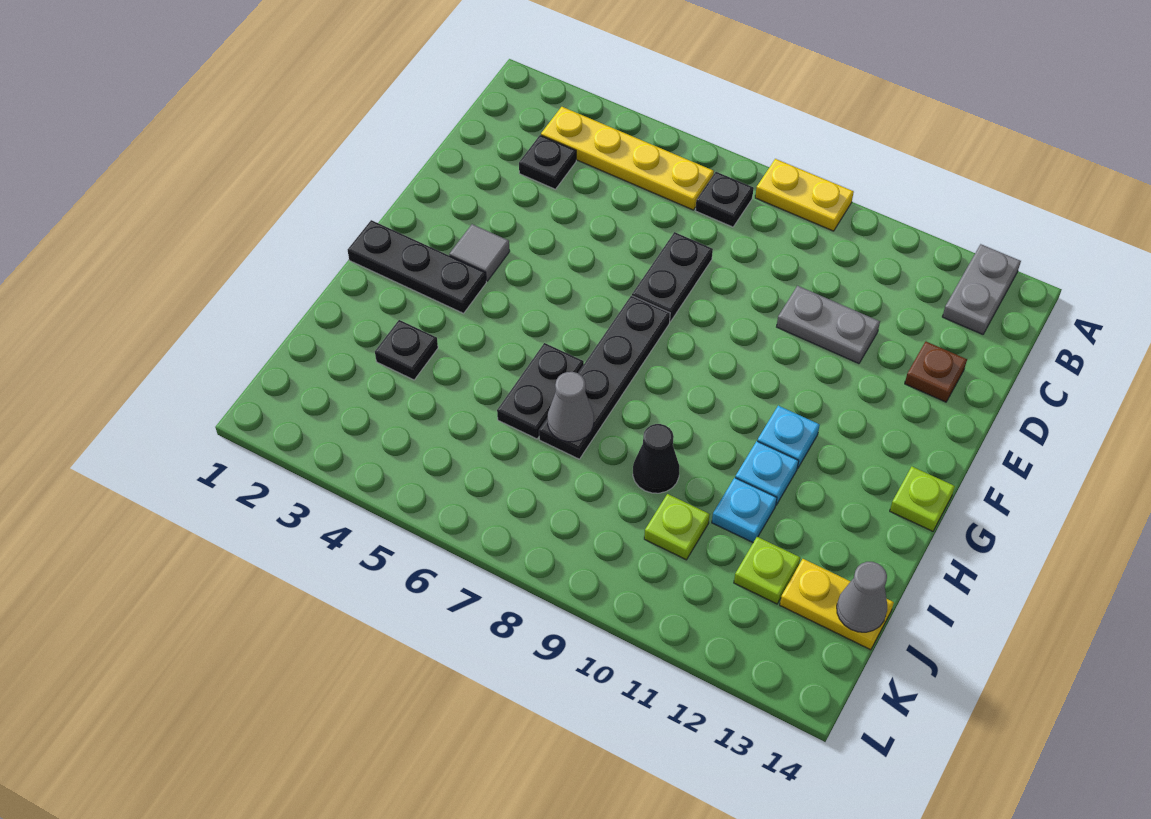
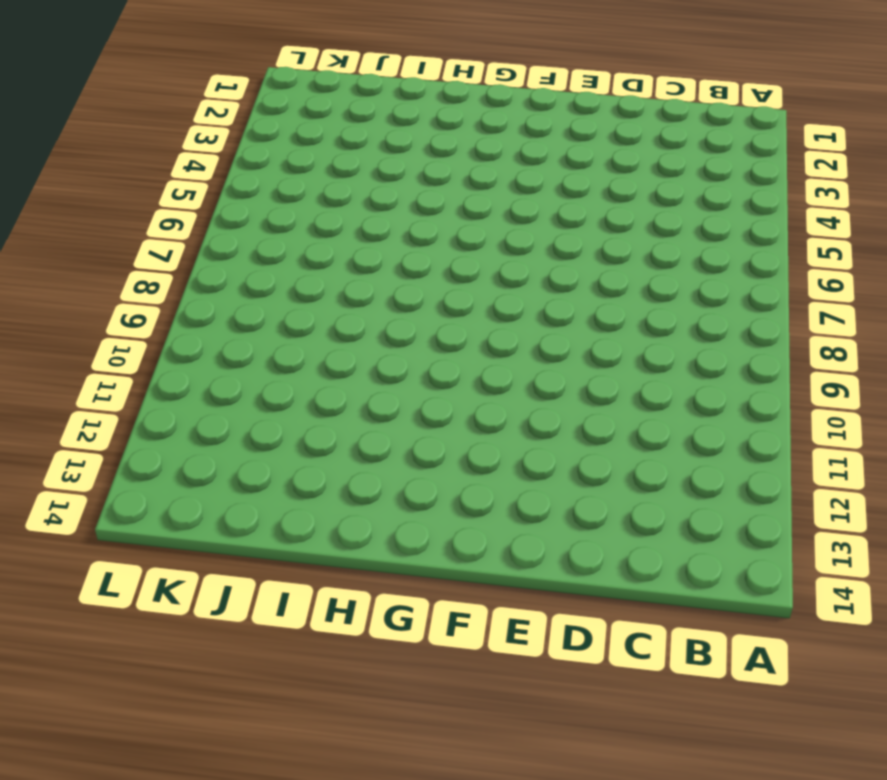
none -> yellow 1x2 plate [755,159,854,231]
none -> grey 1x2 plate [942,244,1021,334]
none -> yellow 1x4 plate [541,107,714,210]

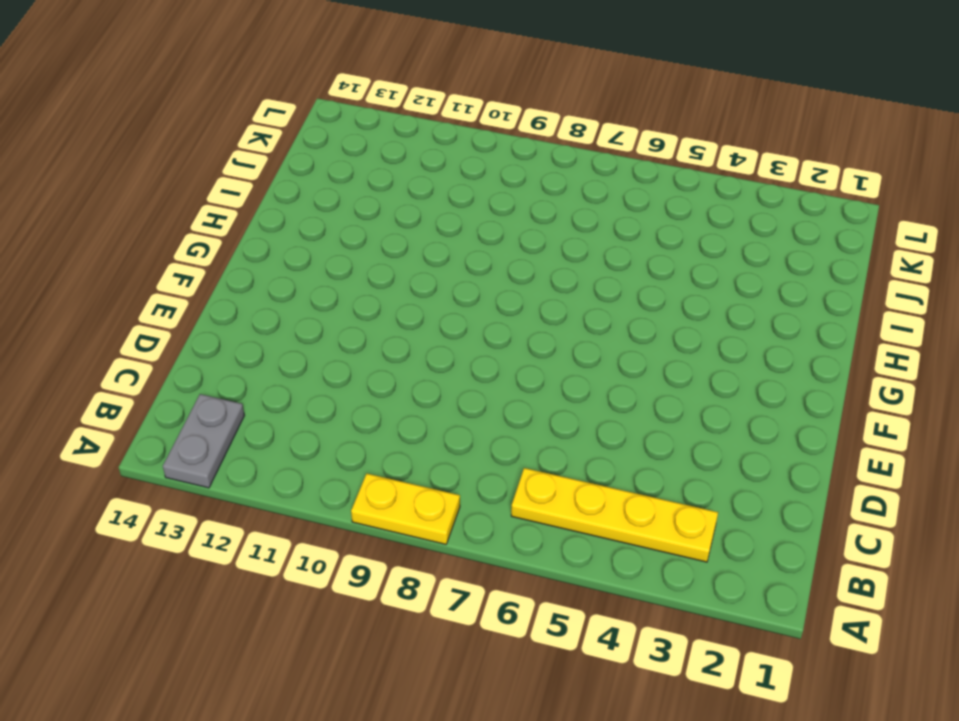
none -> black 1x1 plate [695,172,754,227]
none -> black 1x1 plate [519,135,576,189]
none -> black 1x2 plate [632,232,713,322]

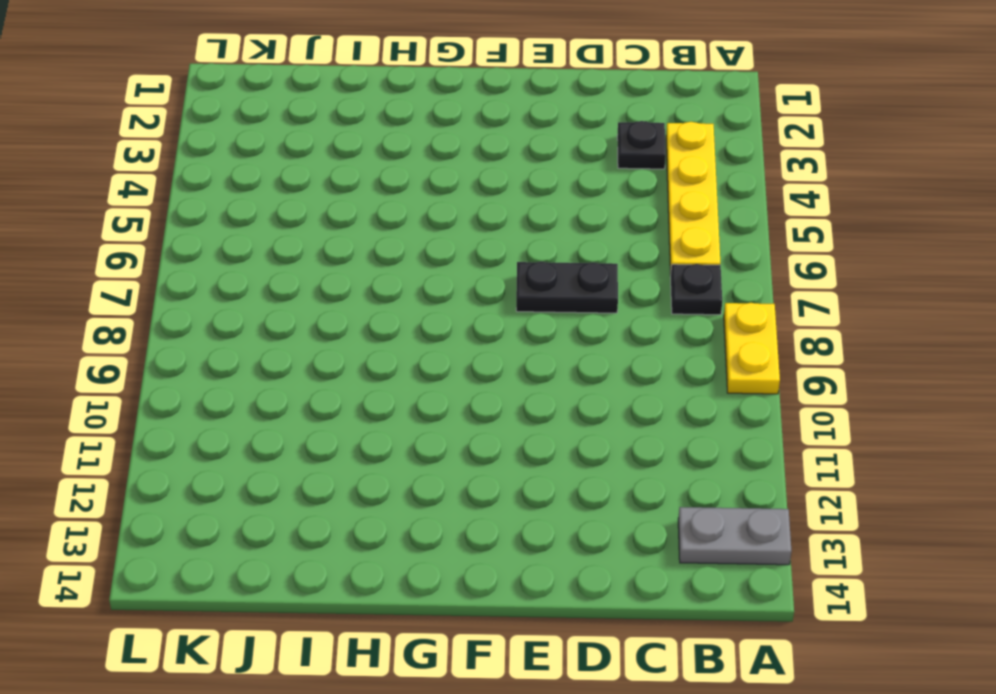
none -> grey 1x2 plate [777,286,880,364]
none -> brown 1x1 plate [905,342,967,402]
none -> grey 1x1 tile [449,224,510,281]

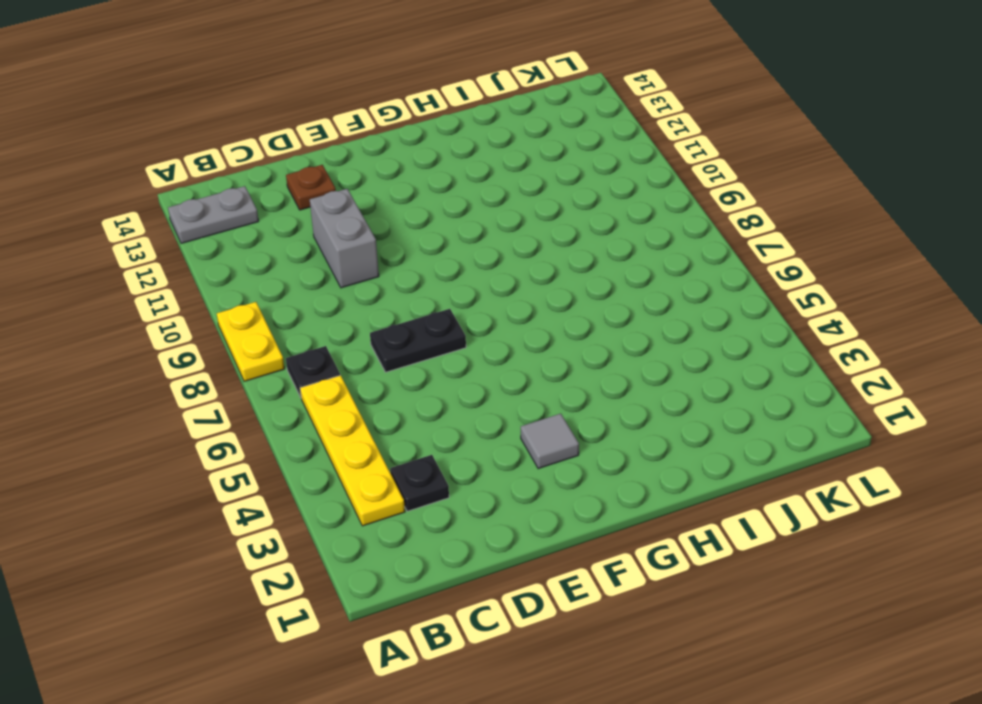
grey 1x2 brick [310,189,379,288] -> grey 1x2 plate [777,286,880,364]
none -> black 1x4 plate [539,296,670,459]
none -> black 1x3 plate [348,220,486,313]
none -> cyan 1x1 plate [757,406,820,469]

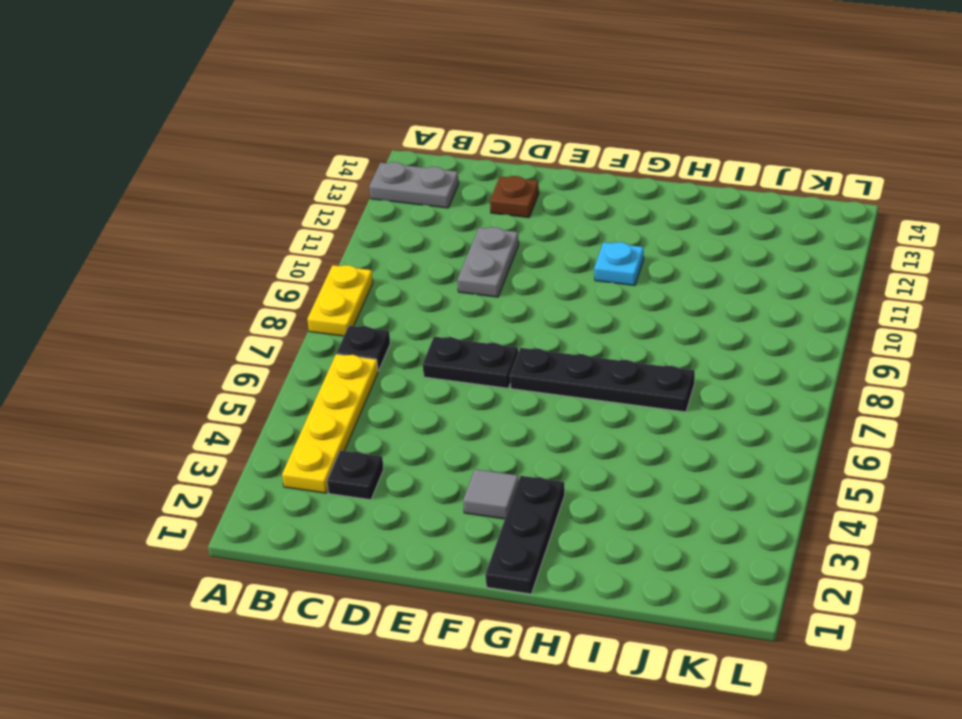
none -> lime 1x1 plate [890,467,955,531]
none -> black 1x2 plate [497,343,584,439]
none -> cyan 1x1 plate [735,441,799,505]

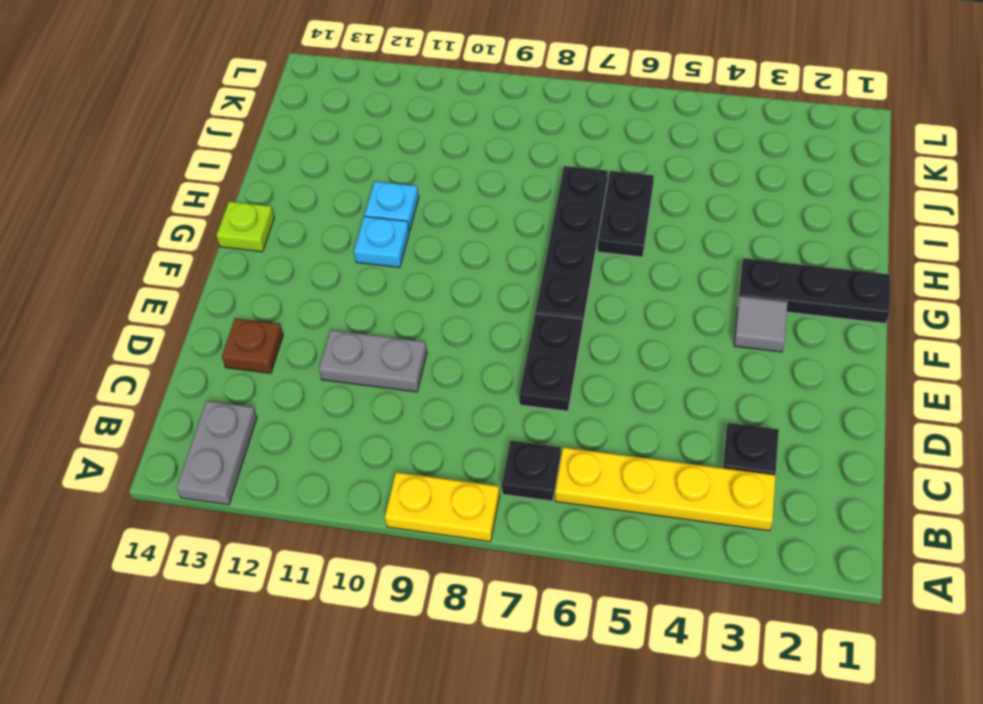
none -> black 1x1 plate [375,320,438,380]
none -> black 1x1 cone [633,424,679,493]
none -> cyan 1x1 plate [712,478,777,542]

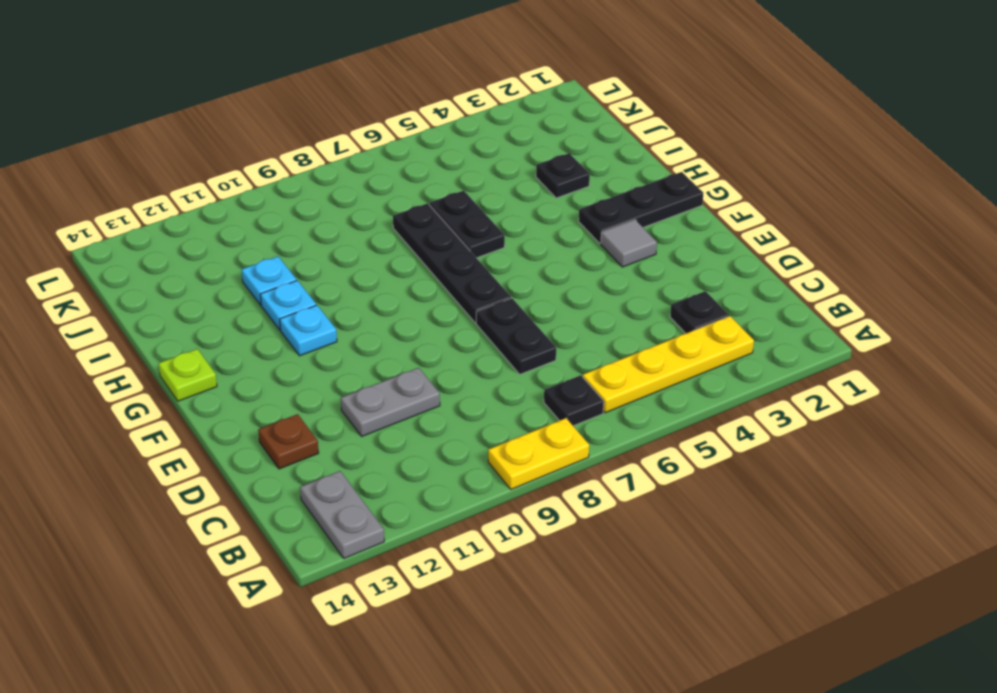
none -> black 1x1 cone [633,424,679,493]
none -> lime 1x1 plate [644,494,710,560]
none -> lime 1x1 plate [734,537,800,604]

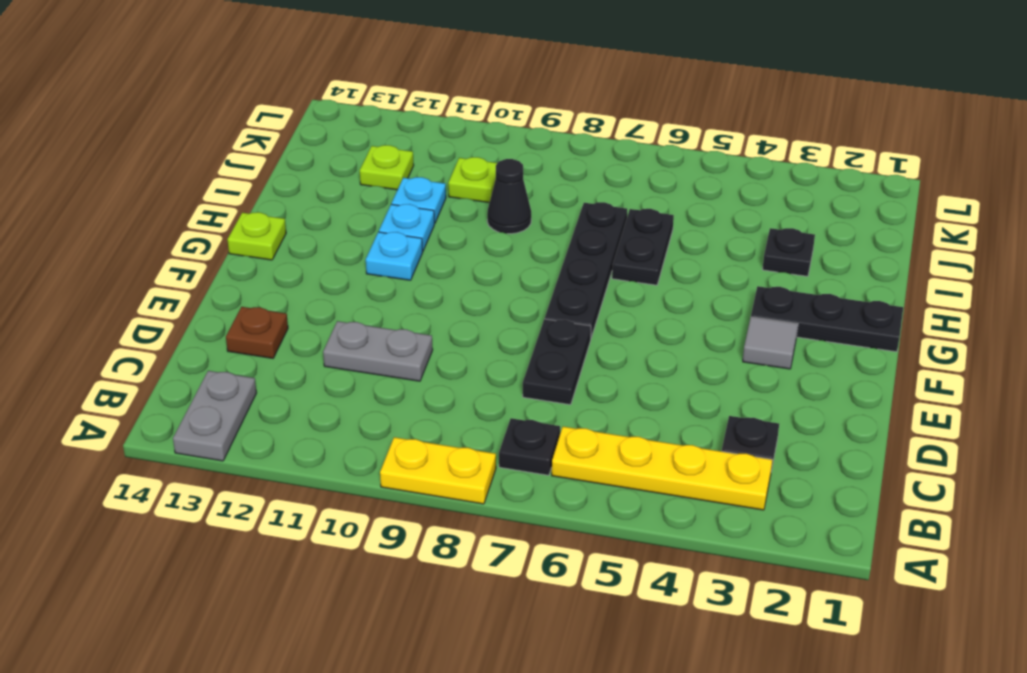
none -> yellow 1x2 plate [780,559,894,650]
none -> grey 1x1 cone [548,372,594,442]
none -> grey 1x1 cone [837,562,887,632]

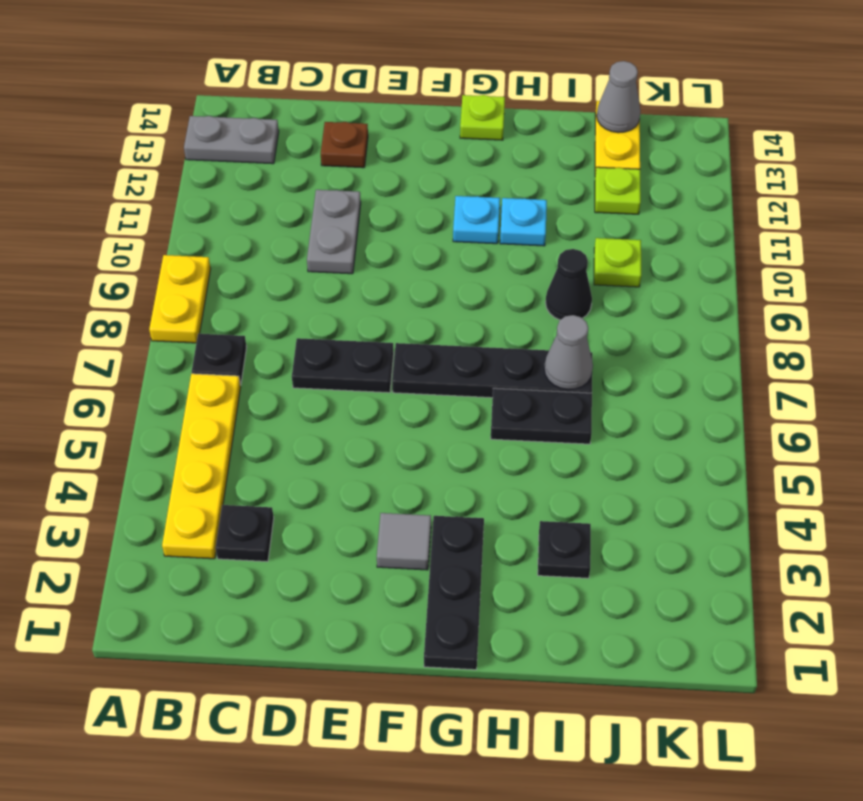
none -> cyan 1x1 plate [712,478,777,542]

